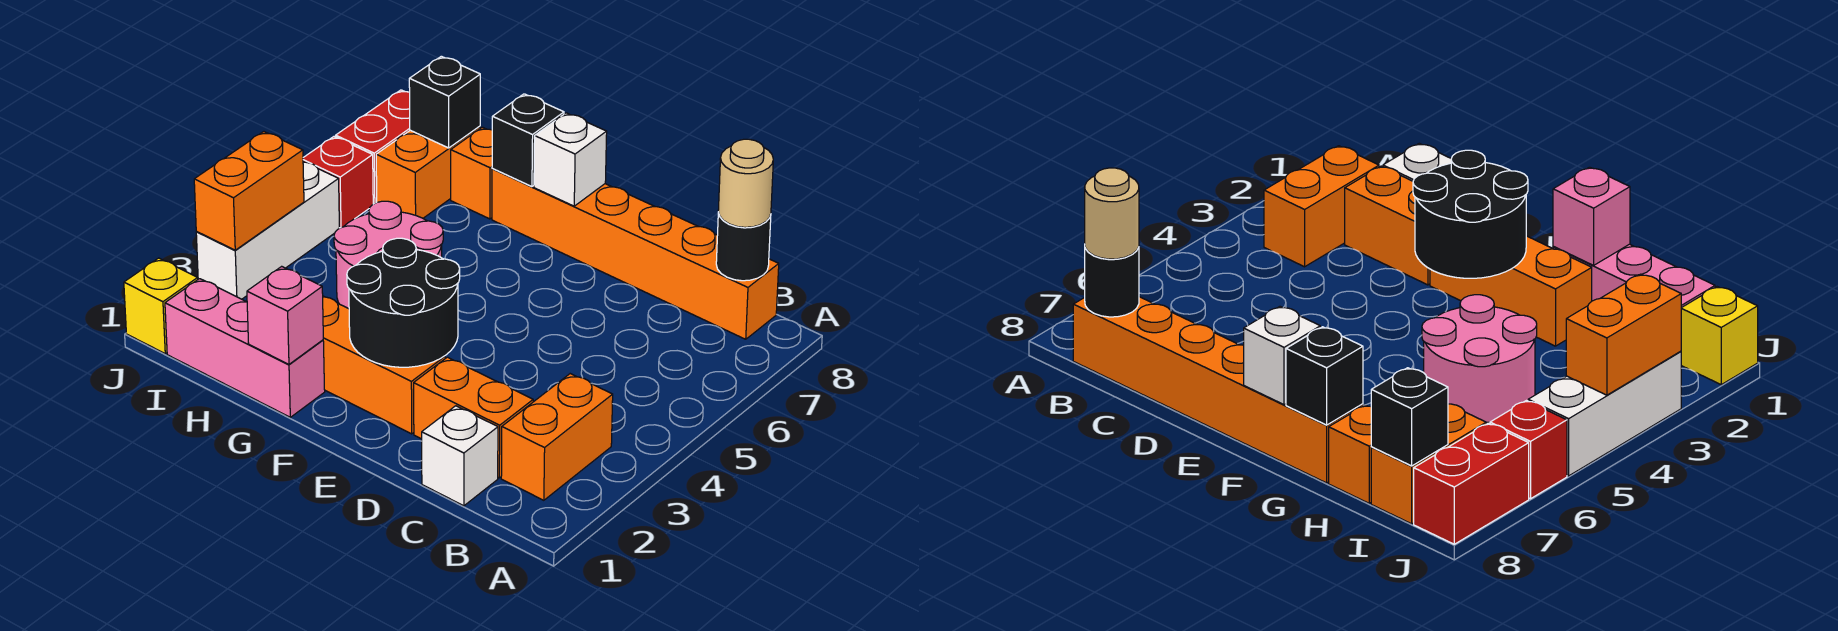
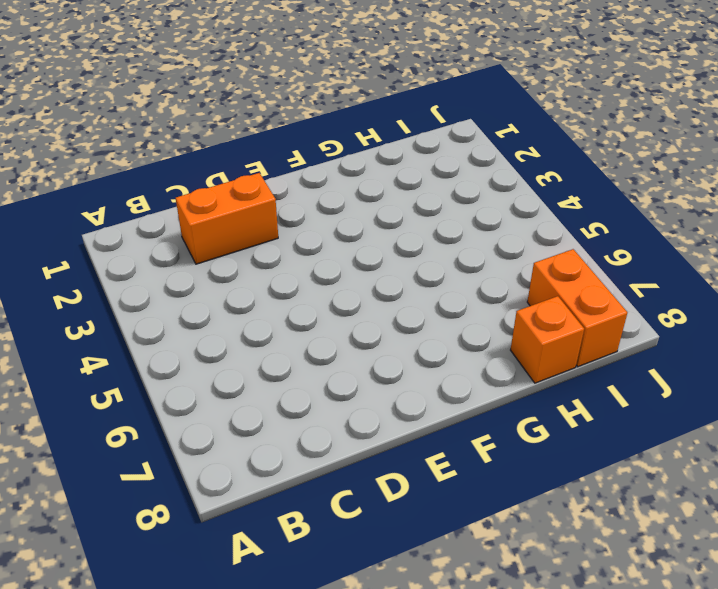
none -> orange 1x2 brick [501,374,613,500]
none -> orange 1x6 brick [492,169,779,339]
none -> white 1x1 brick [422,406,498,506]

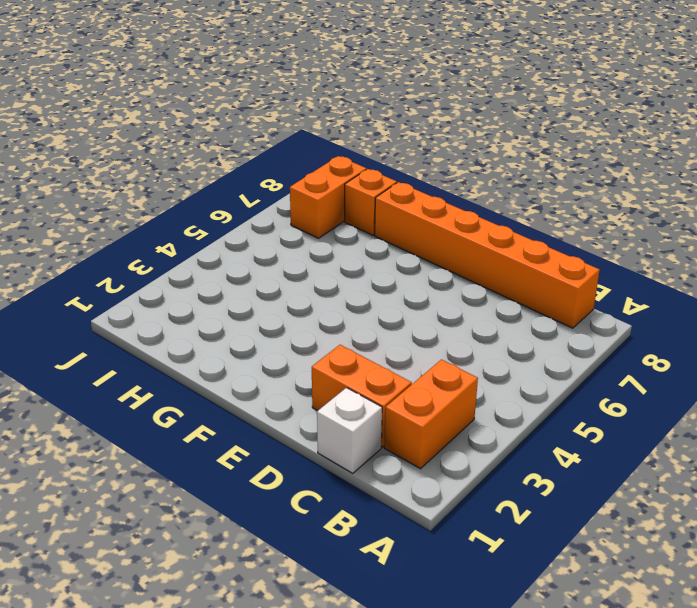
none -> orange 1x3 brick [323,296,445,434]
none -> pink 1x3 brick [165,279,325,417]
none -> pink 2x2 round brick [334,201,443,309]

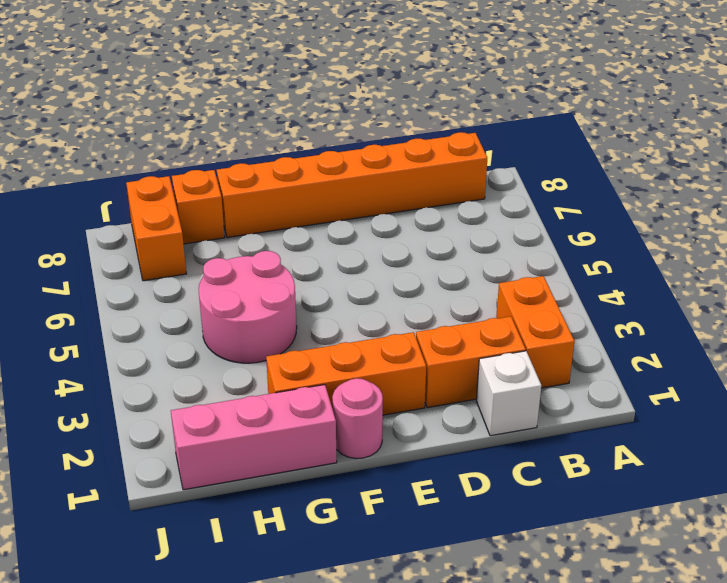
pink 1x1 round brick [332,378,383,459] -> none
none -> yellow 1x1 brick [124,258,198,353]
none -> white 1x3 brick [196,162,339,299]
none -> red 1x1 brick [303,137,373,228]

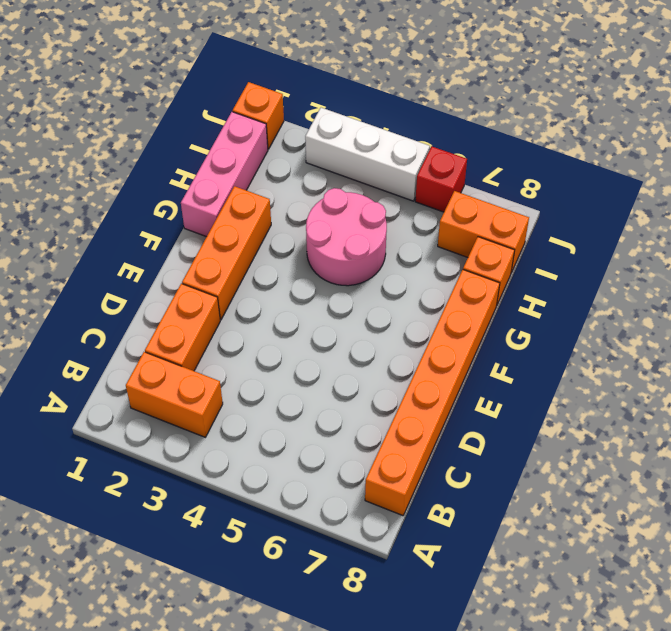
orange 1x1 brick [233,82,284,149] -> yellow 1x1 brick [124,258,198,353]
none -> white 1x1 brick [422,406,498,506]
none -> red 1x2 brick [336,90,410,204]
none -> black 1x1 round brick [716,212,771,281]

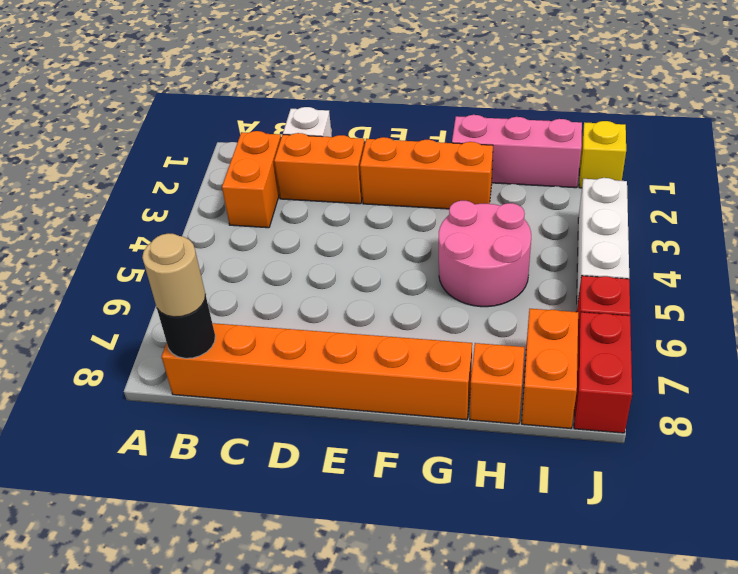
none -> black 2x2 round brick [347,238,460,367]
none -> white 1x1 brick [534,113,607,206]
none -> pink 1x1 brick [247,266,323,364]

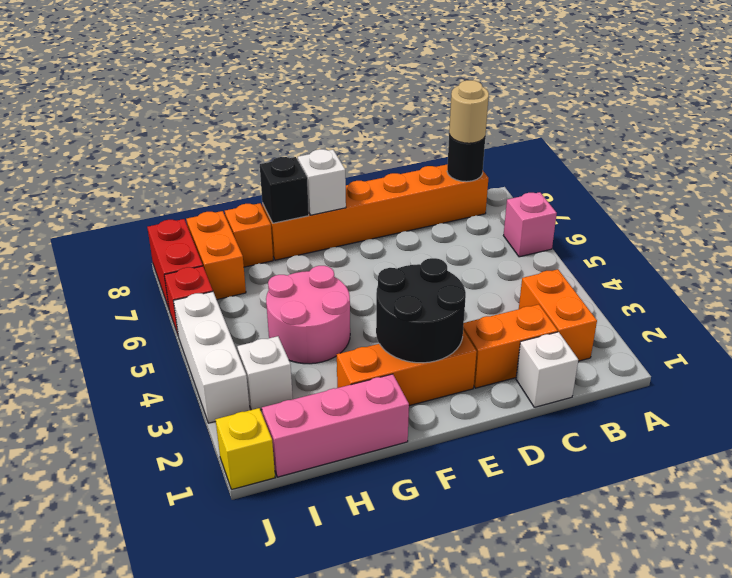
pink 1x1 brick [504,192,557,257] -> pink 1x1 brick moved to [247,266,323,364]
white 1x1 brick [237,336,293,410] -> none
none -> black 1x1 brick [409,56,480,148]
none -> orange 1x2 brick [194,132,304,250]

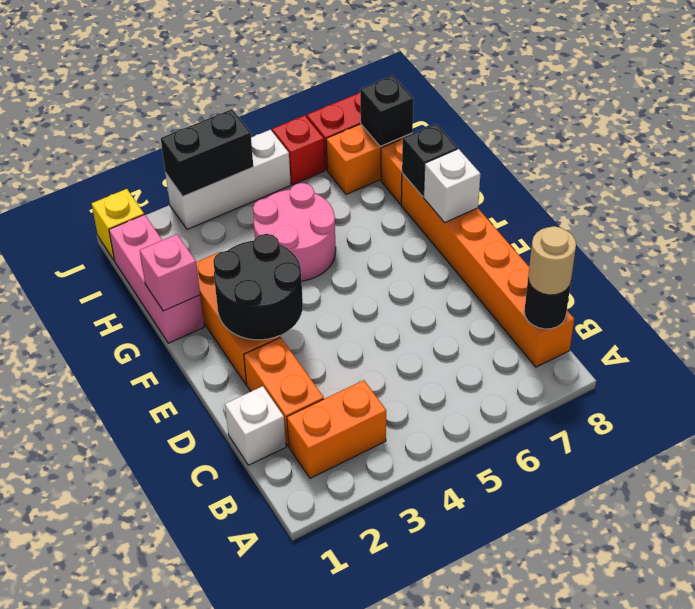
black 1x2 brick [161,109,253,196] -> orange 1x2 brick [194,132,304,250]

